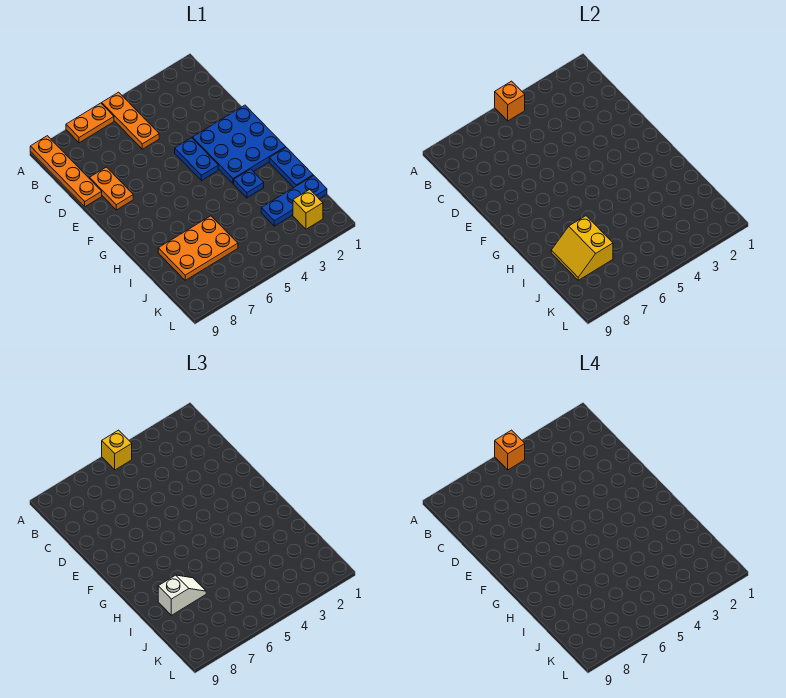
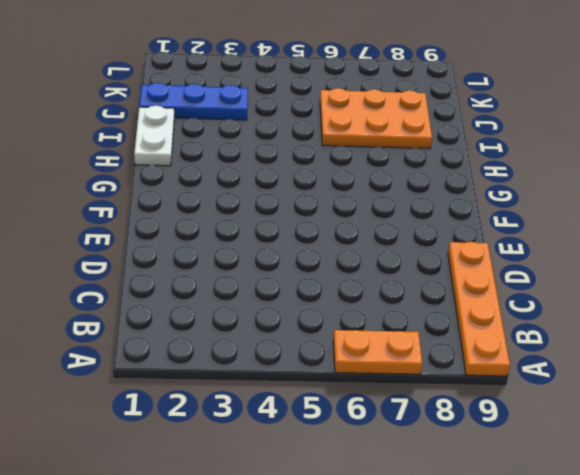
white 1x2 plate [134,106,174,166] -> blue 1x2 plate [269,147,313,188]
none -> orange 1x3 plate [102,92,159,149]
none -> orange 1x2 plate [90,167,133,210]
none -> blue 3x3 plate [192,105,286,184]

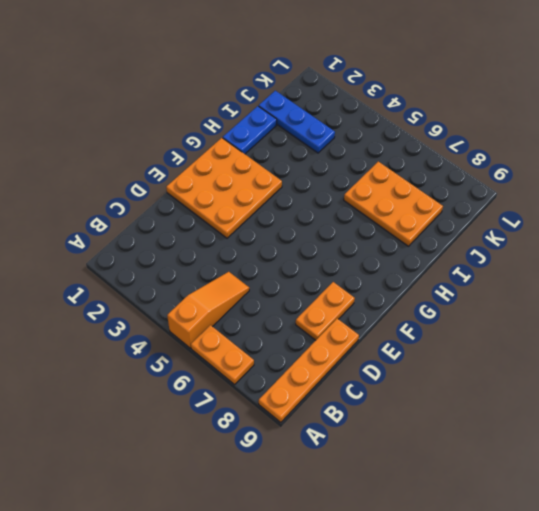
orange 1x3 slope [167,272,249,348] -> orange 1x3 plate [102,92,159,149]
orange 3x3 plate [166,138,282,238] -> blue 3x3 plate [192,105,286,184]
none -> blue 1x2 plate [175,138,218,181]
none -> blue 1x1 plate [234,169,264,198]
none -> yellow 1x1 brick [293,189,323,229]

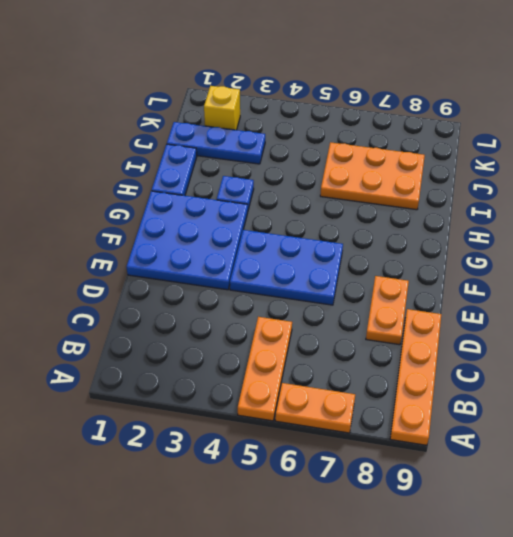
blue 2x3 plate [230,230,343,305] -> blue 1x2 plate [175,138,218,181]
none -> orange 1x1 brick [495,81,525,121]
none -> yellow 2x2 slope [551,216,613,280]
none -> yellow 1x1 brick [102,430,132,470]

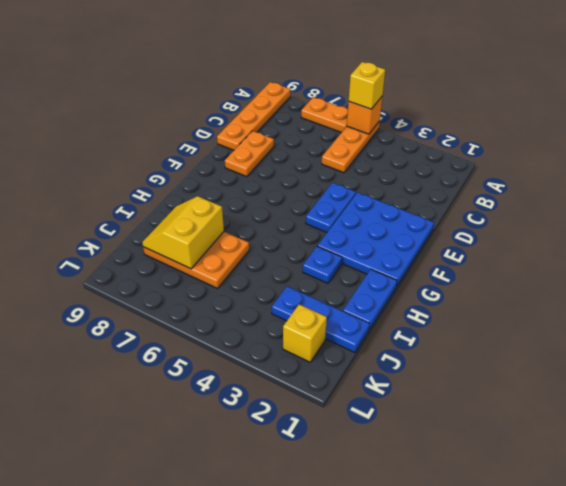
none -> white 1x2 slope [158,575,206,615]
none -> orange 1x1 brick [495,430,525,470]

